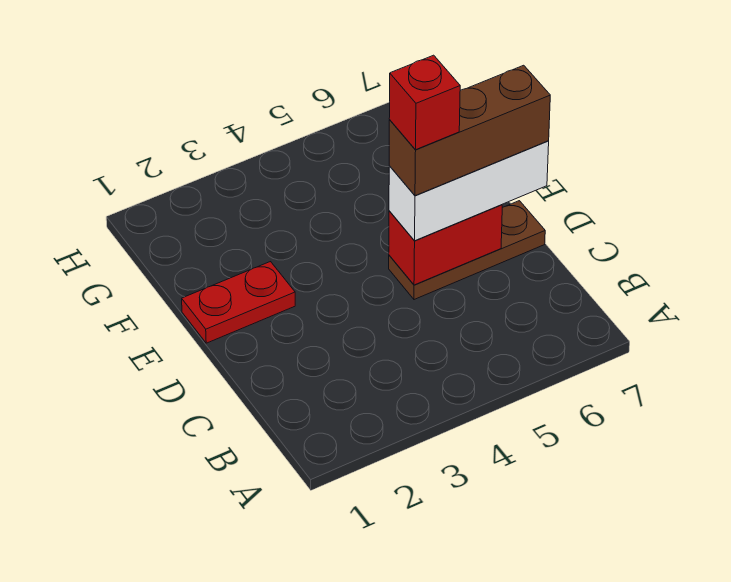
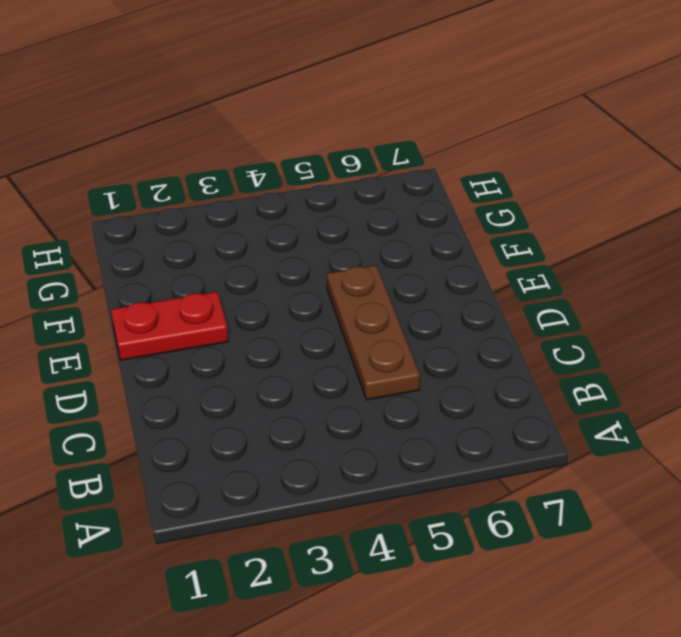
brown 1x3 plate [327,265,420,400] -> brown 1x3 plate turned to [389,201,545,300]
none -> red 1x2 brick [389,205,502,285]
none -> white 1x3 brick [389,141,549,241]

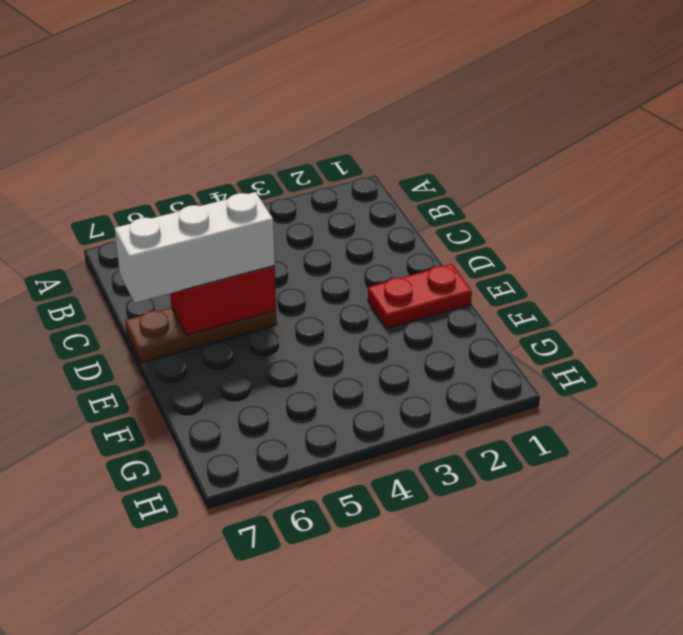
none -> brown 1x3 brick [389,65,550,196]
none -> red 1x1 brick [389,55,460,150]

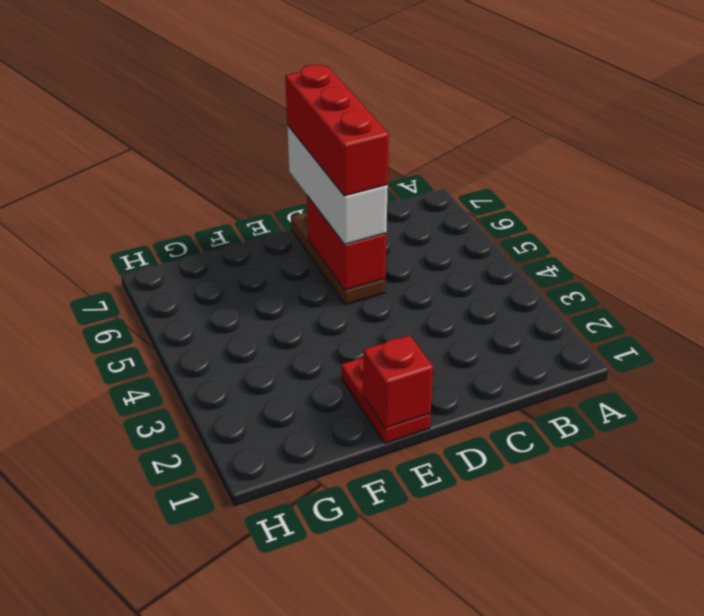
red 1x3 brick [285,65,389,196] -> brown 1x3 brick [389,65,550,196]
red 1x1 brick [363,335,433,428] -> red 1x1 brick moved to [389,55,460,150]

